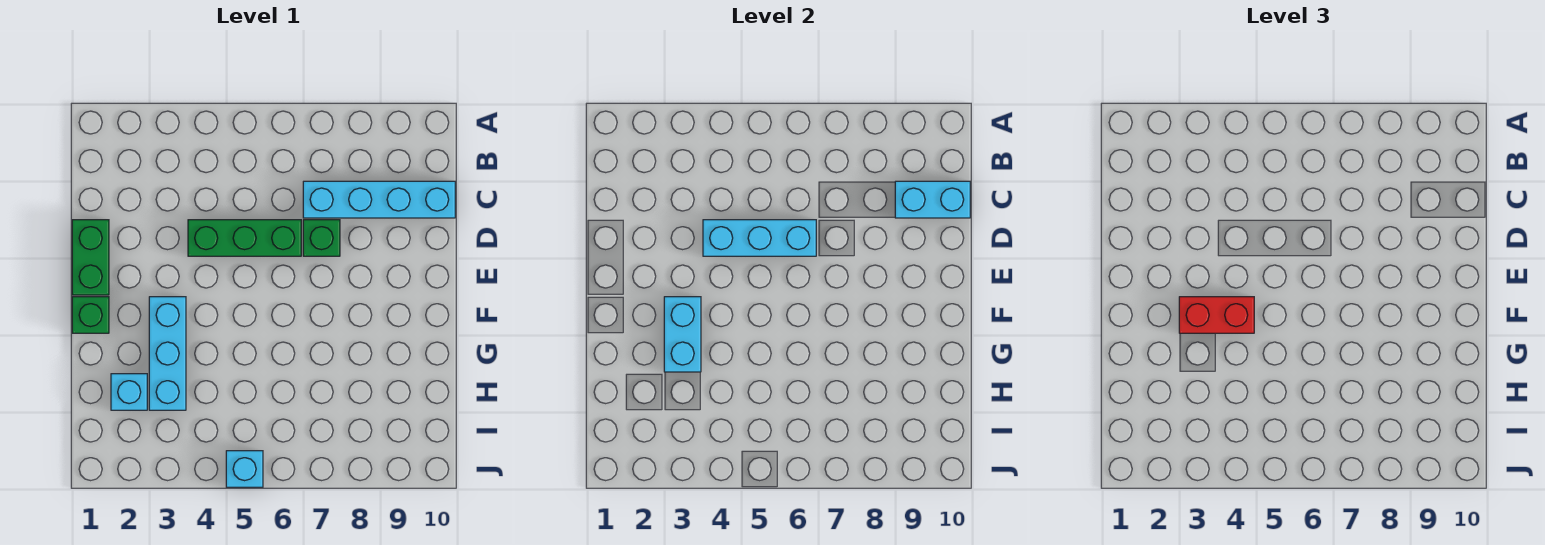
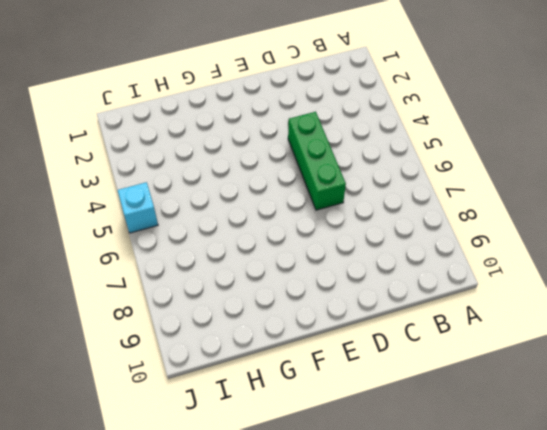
none -> cyan 1x4 brick [303,181,455,218]
none -> green 1x2 brick [72,220,109,295]
none -> green 1x1 brick [303,220,340,256]

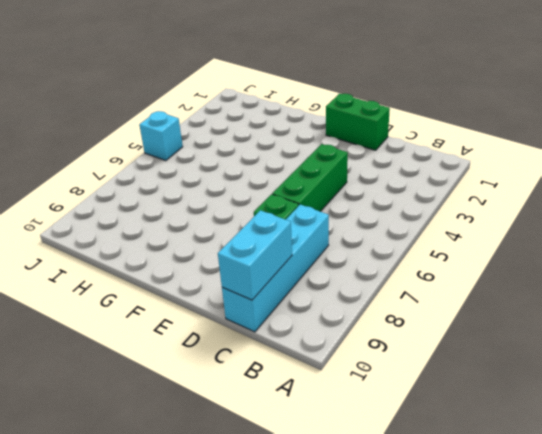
none -> green 1x1 brick [72,297,109,333]
none -> cyan 1x3 brick [149,297,186,410]
none -> cyan 1x1 brick [111,374,147,410]

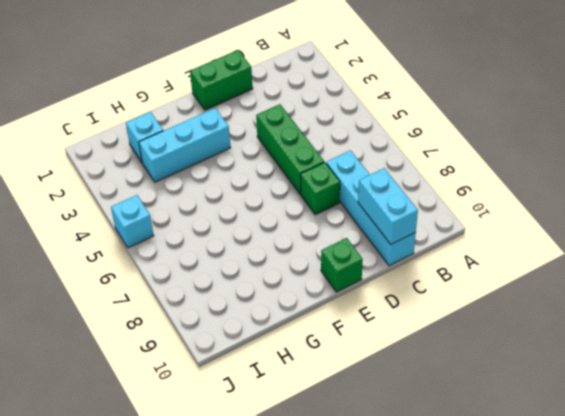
green 1x1 brick [321,238,363,292] -> green 1x1 brick moved to [72,297,109,333]
none -> cyan 1x3 brick [703,220,816,256]
none -> cyan 1x2 brick [664,297,701,372]
none -> red 1x2 brick [1179,297,1254,333]

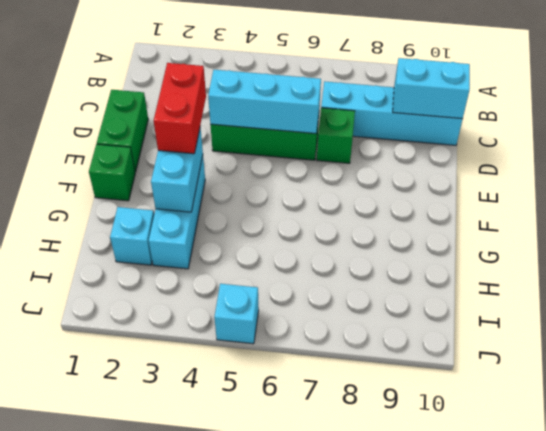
red 1x2 brick [154,63,206,154] -> red 1x2 brick turned to [1179,297,1254,333]

